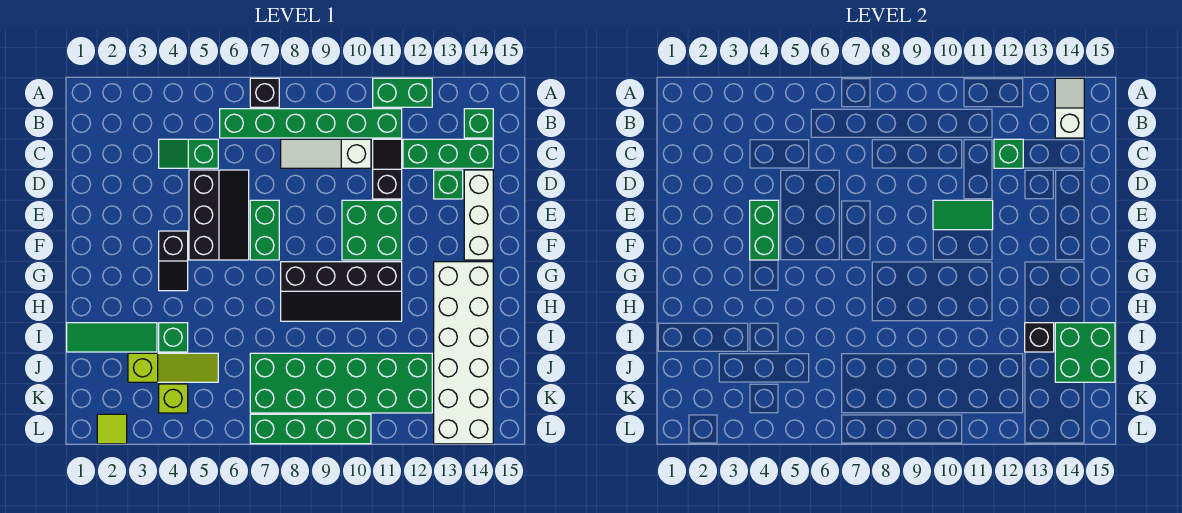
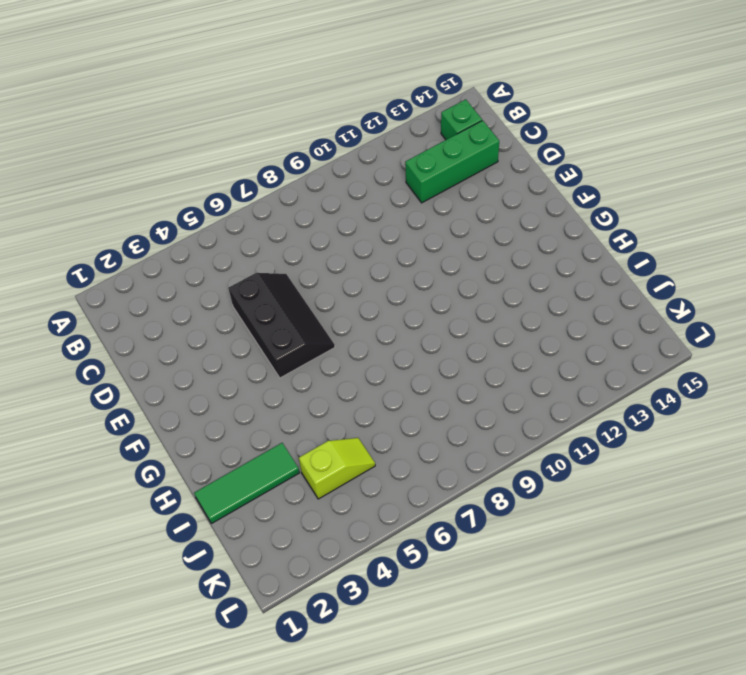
lime 1x2 slope [299,438,375,499] -> lime 1x3 slope [128,353,218,382]
none -> black 1x1 brick [250,78,279,107]
none -> green 1x2 brick [373,78,432,107]
none -> green 1x6 brick [220,109,402,138]

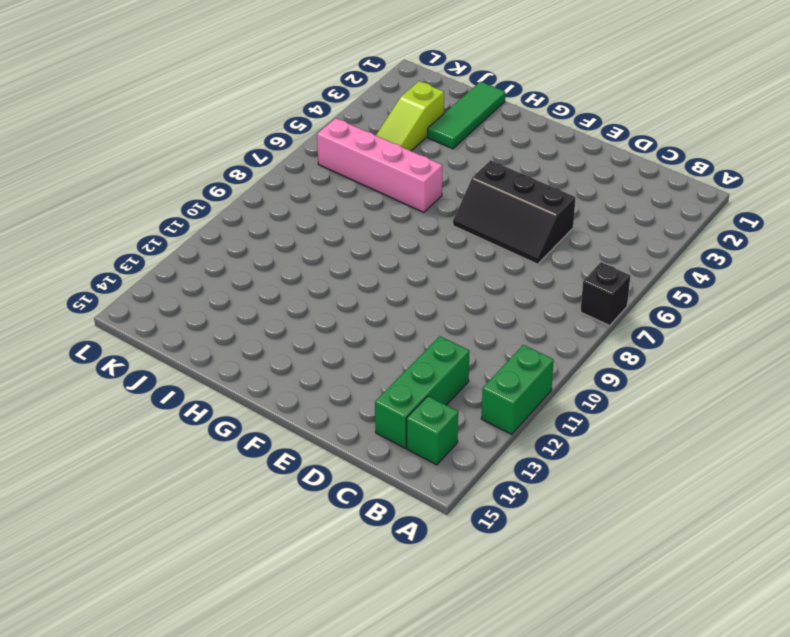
pink 1x4 brick [317,118,442,212] -> none
none -> green 1x6 brick [220,109,402,138]
none -> green 1x2 slope [159,139,218,168]
none -> white 1x3 slope [281,139,371,168]

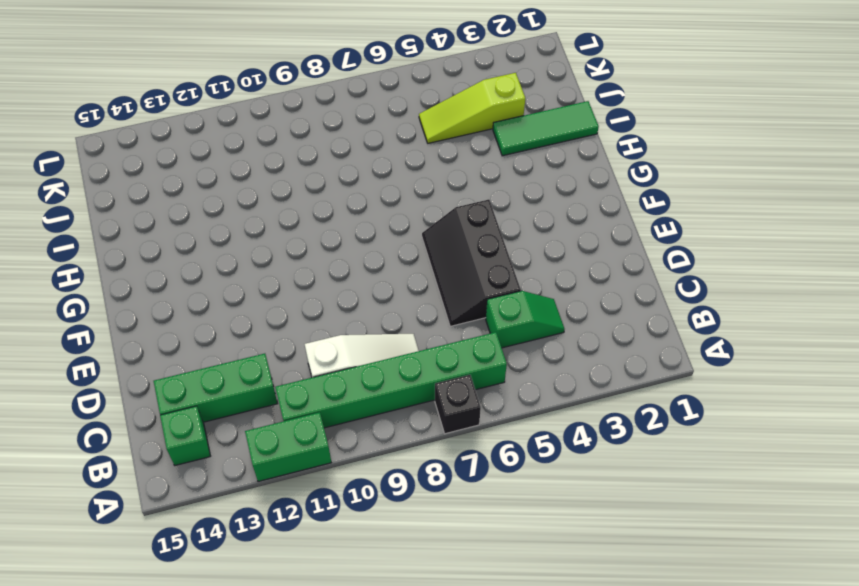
none -> black 1x2 slope [373,139,402,199]
none -> green 1x1 brick [434,170,463,199]
none -> white 1x3 brick [464,170,493,260]

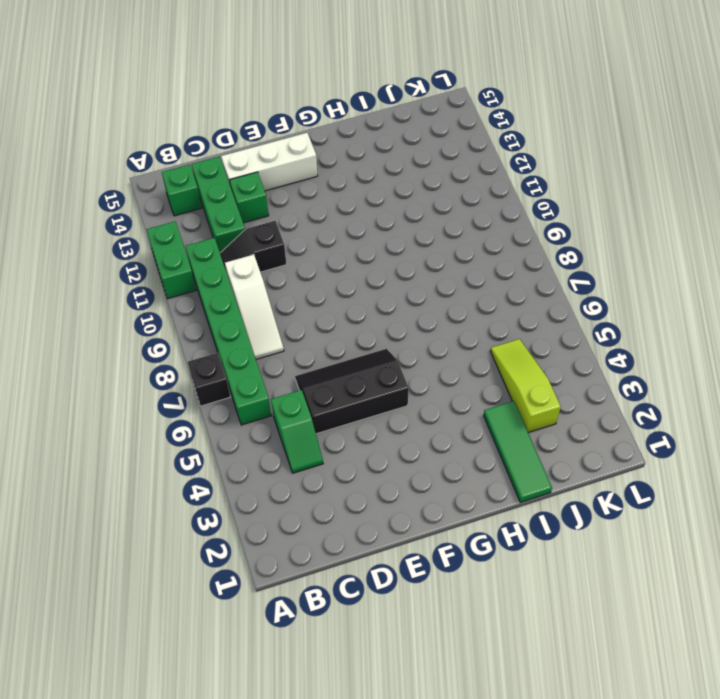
none -> green 1x2 brick [250,200,279,260]
none -> green 2x2 brick [342,200,402,260]
none -> black 1x2 slope [159,231,188,291]

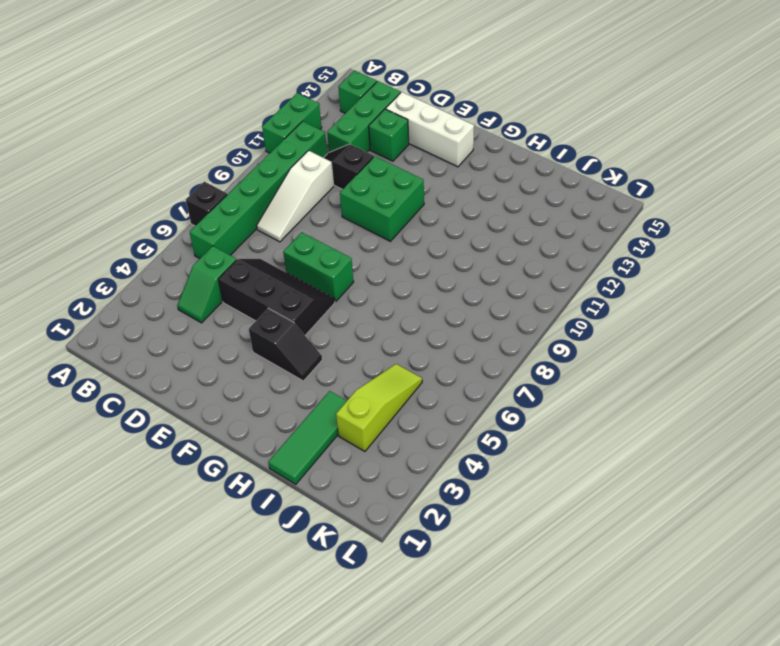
none -> black 2x4 slope [281,262,402,321]
none -> white 2x6 brick [434,262,493,444]
none -> green 1x1 brick [159,323,188,352]

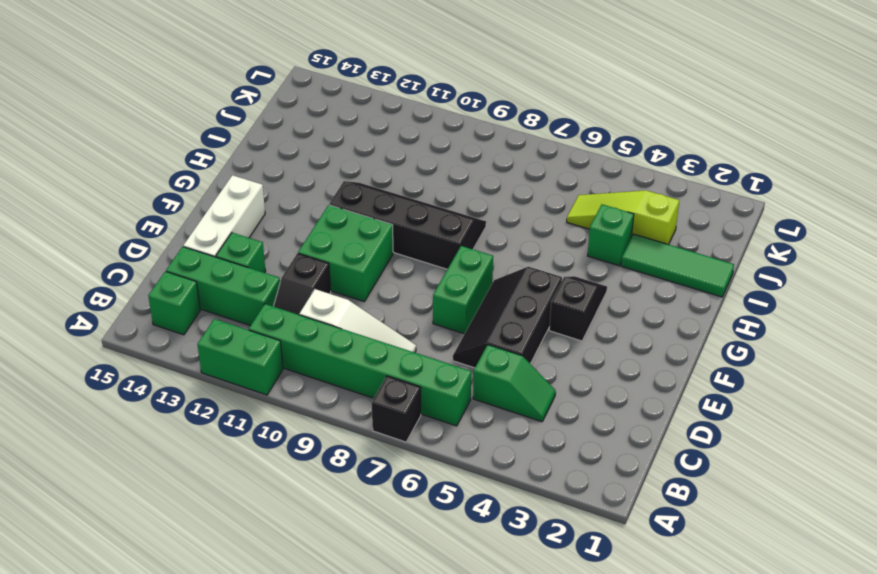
none -> white 2x6 brick [434,262,493,444]
none -> green 2x6 brick [250,353,432,413]
none -> lime 1x1 brick [159,384,188,413]

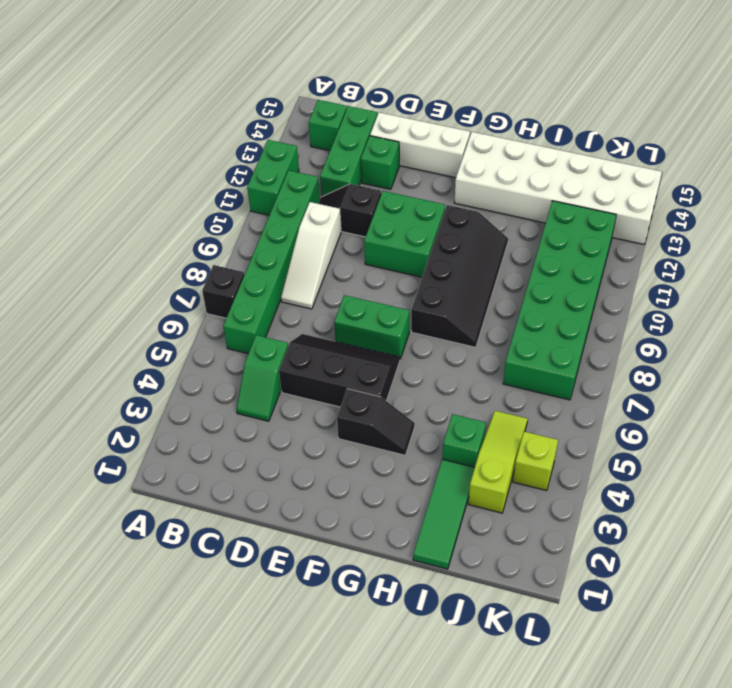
none -> lime 1x1 tile [97,414,127,444]
none -> green 1x4 brick [250,414,371,444]
none -> white 1x2 slope [1055,78,1084,138]

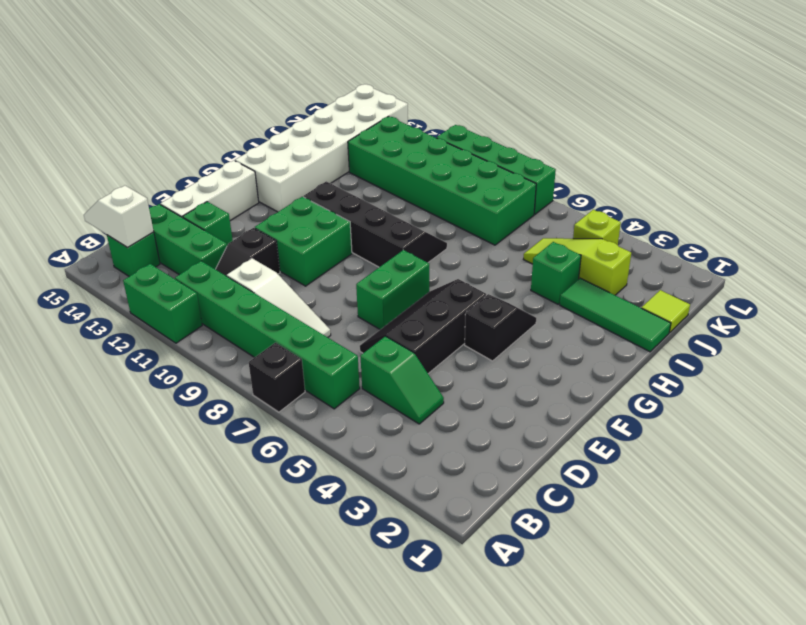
white 1x2 slope [84,186,154,248] -> white 1x2 slope turned to [1055,78,1084,138]
lime 1x1 tile [642,290,690,332] -> lime 1x1 tile moved to [97,414,127,444]
none -> green 1x1 brick [994,139,1023,168]
none -> green 1x2 brick [750,200,779,260]
none -> green 1x2 tile [933,200,993,230]

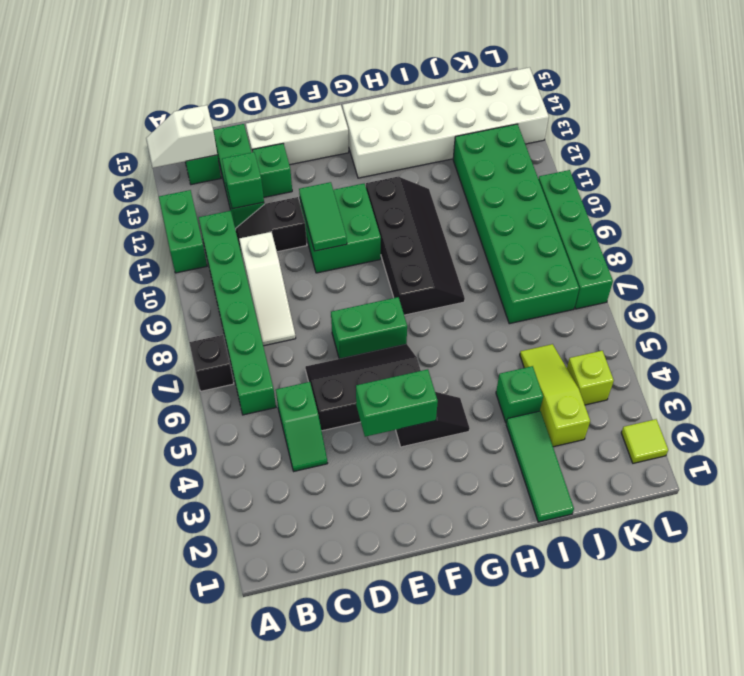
none -> black 1x1 brick [1025,323,1054,352]
none -> green 2x2 brick [1055,323,1115,382]

